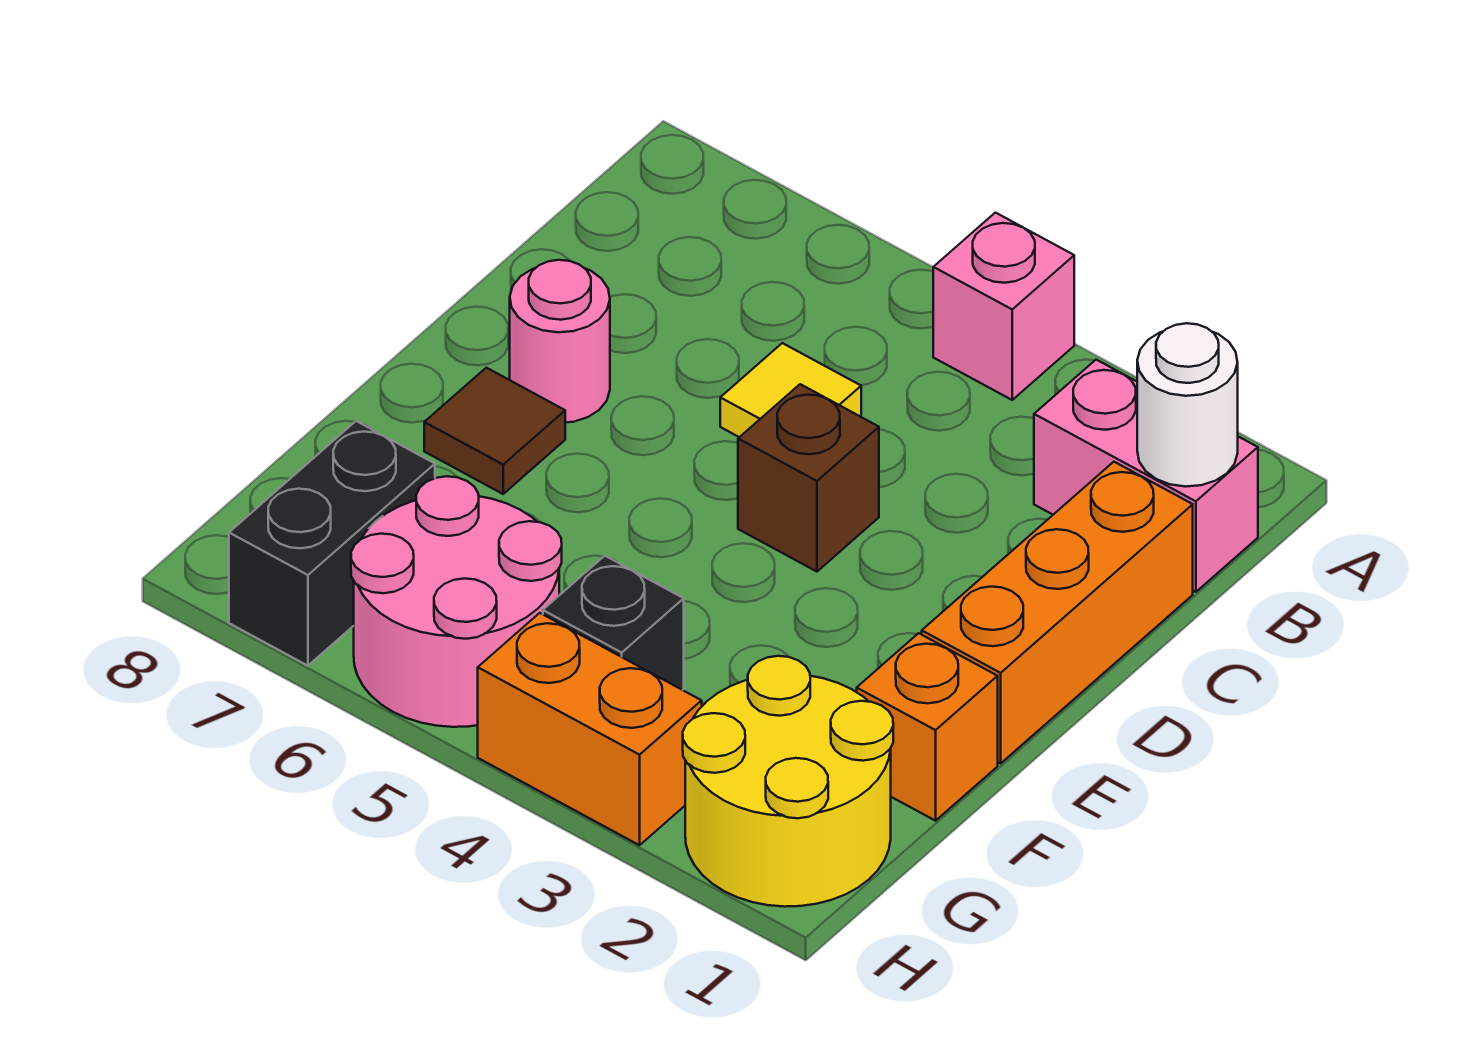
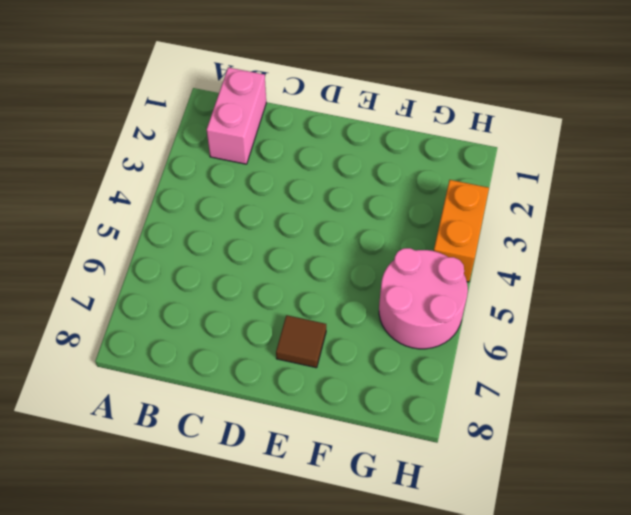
none -> pink 1x1 brick [933,213,1074,400]
none -> orange 1x3 brick [922,462,1193,763]
none -> yellow 1x1 tile [720,343,861,437]

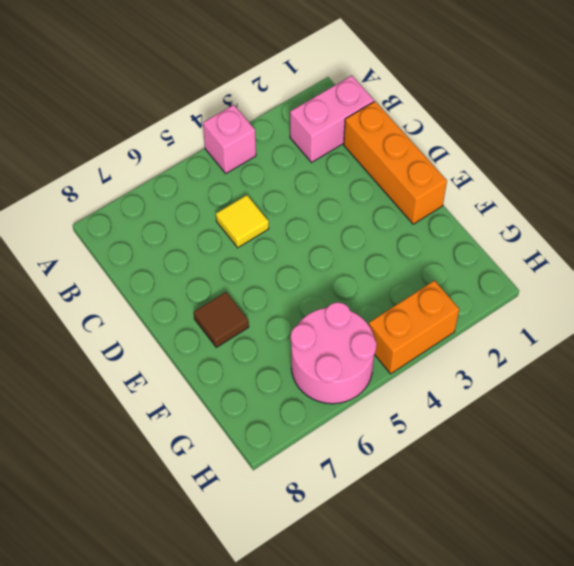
none -> brown 1x1 brick [738,384,879,572]
none -> pink 1x1 round brick [510,260,610,423]
none -> orange 1x1 brick [857,633,998,821]

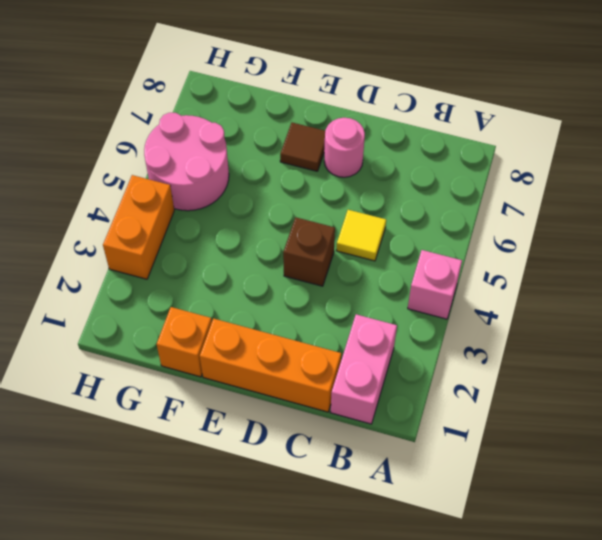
none -> yellow 2x2 round brick [683,656,893,907]
none -> black 1x1 brick [543,556,684,690]
none -> black 1x2 brick [229,421,435,666]

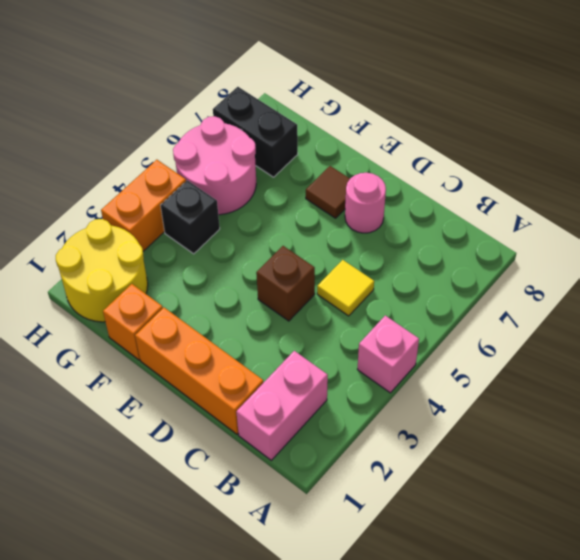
none -> white 1x1 round brick [1137,323,1238,487]

